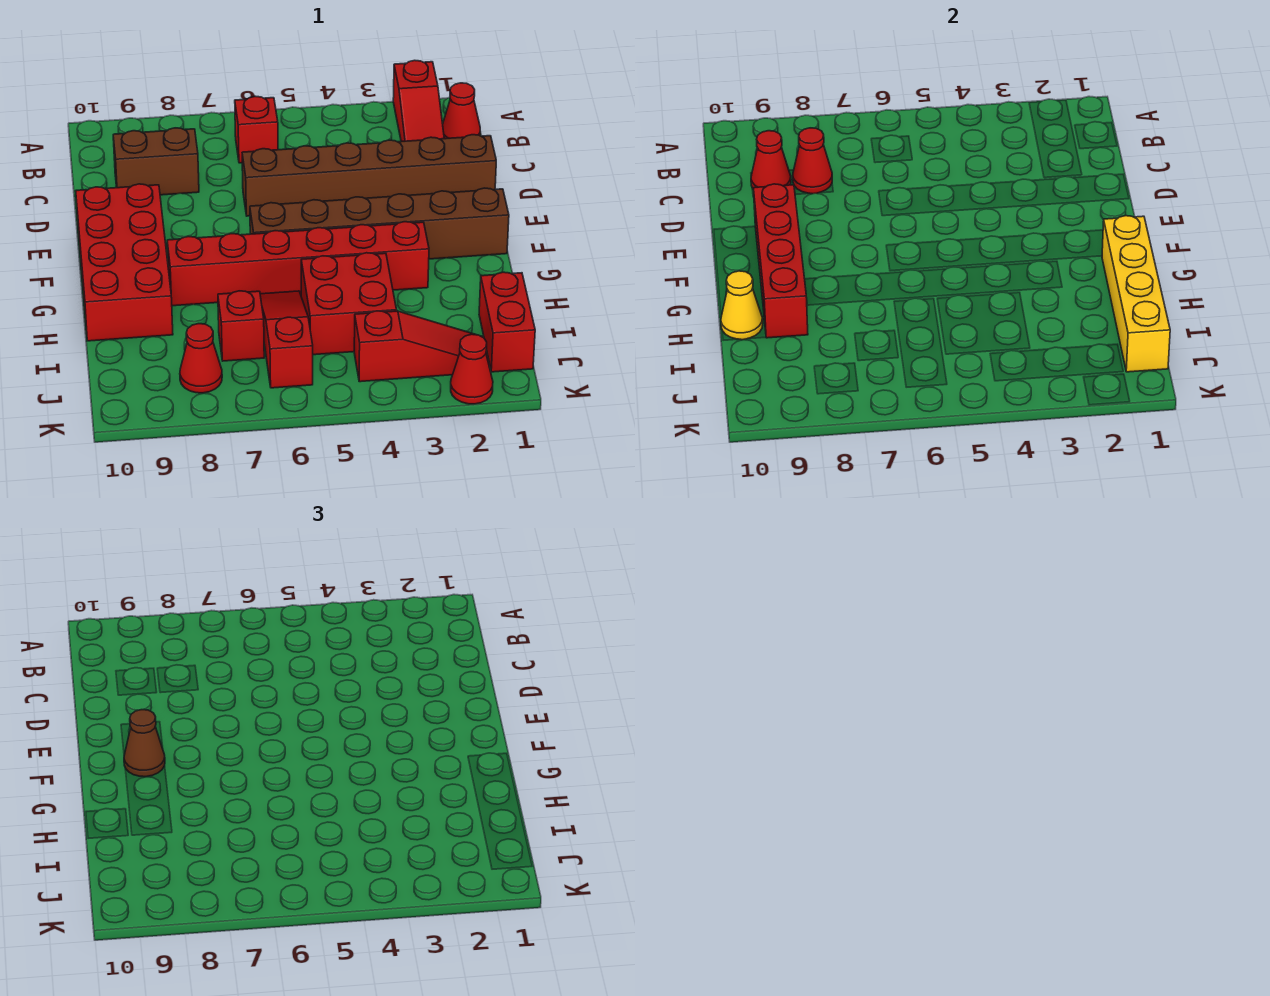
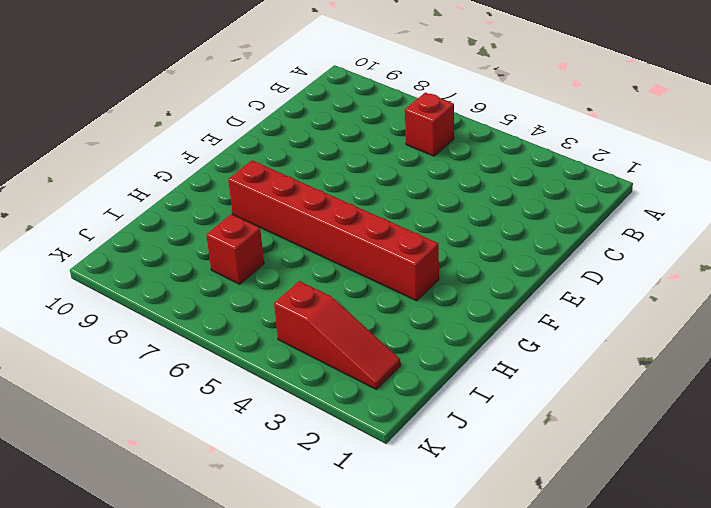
none -> red 1x3 slope [393,60,444,142]
none -> red 1x1 cone [443,83,480,139]
none -> brown 1x2 brick [113,128,199,195]

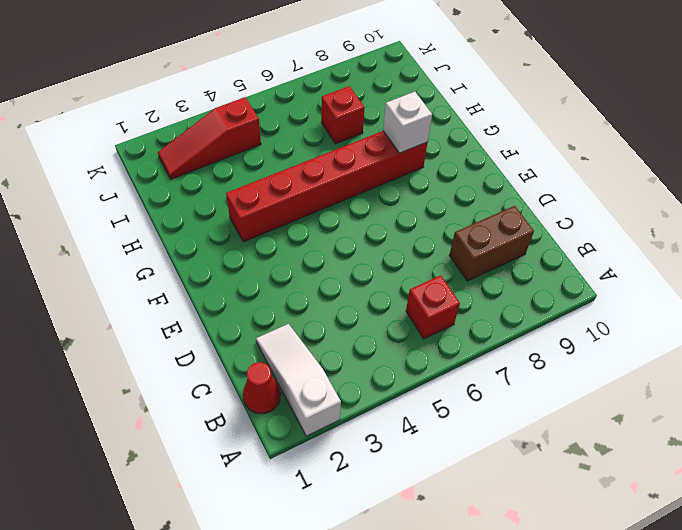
white 1x3 slope [256,324,341,436] -> red 1x3 slope [393,60,444,142]
white 1x1 brick [383,92,432,153] -> none
none -> brown 1x6 brick [242,135,496,216]
none -> red 2x4 brick [76,184,173,341]
none -> brown 1x6 brick [250,188,509,259]

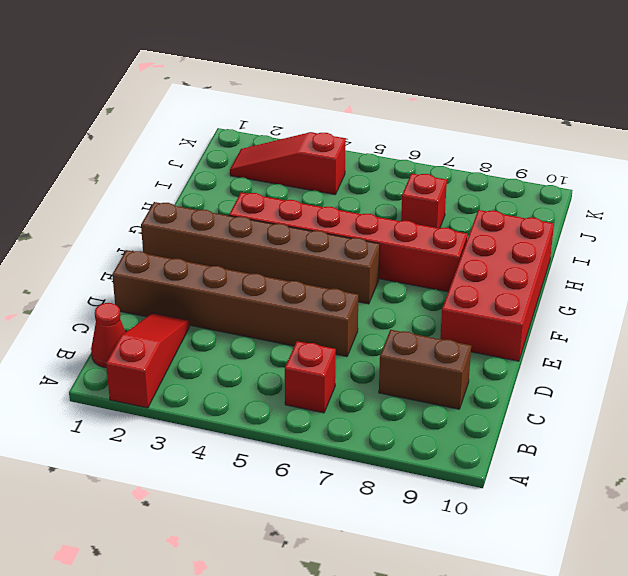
none -> red 2x2 brick [301,253,397,355]
none -> red 1x3 slope [260,291,313,388]
none -> red 1x2 brick [479,272,535,372]

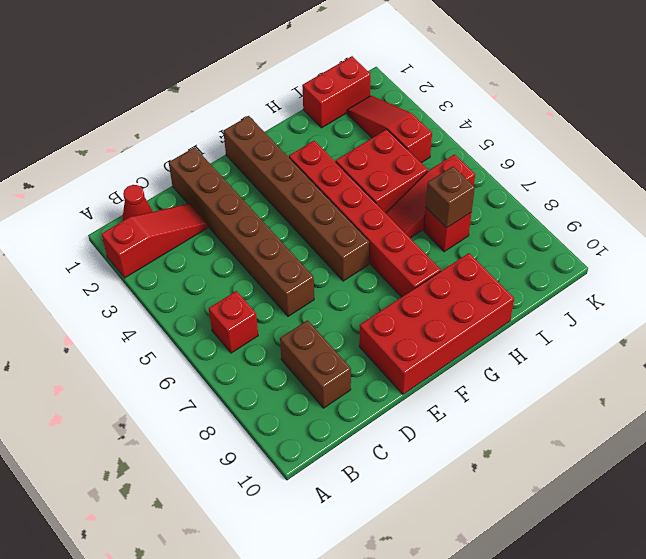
brown 1x1 brick [426,166,475,228] -> none
none -> red 1x1 cone [180,324,222,393]
none -> red 1x1 cone [451,334,493,404]
none -> red 1x1 cone [793,128,832,194]

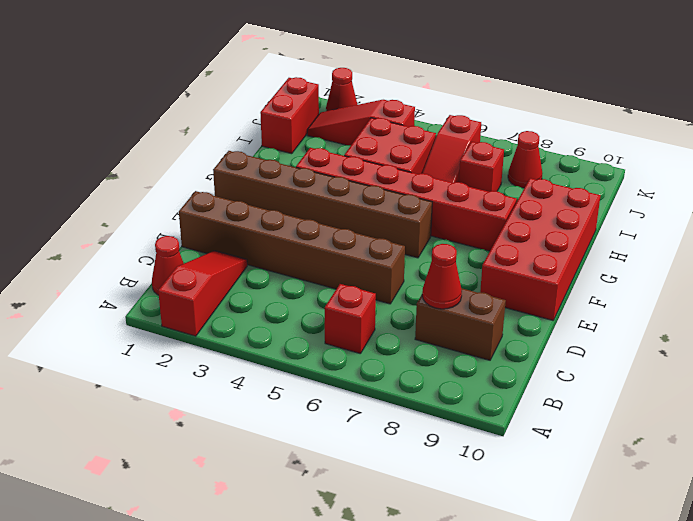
none -> red 1x1 cone [751,131,791,190]
none -> red 1x4 brick [753,184,808,338]
none -> yellow 1x4 brick [1102,216,1170,372]

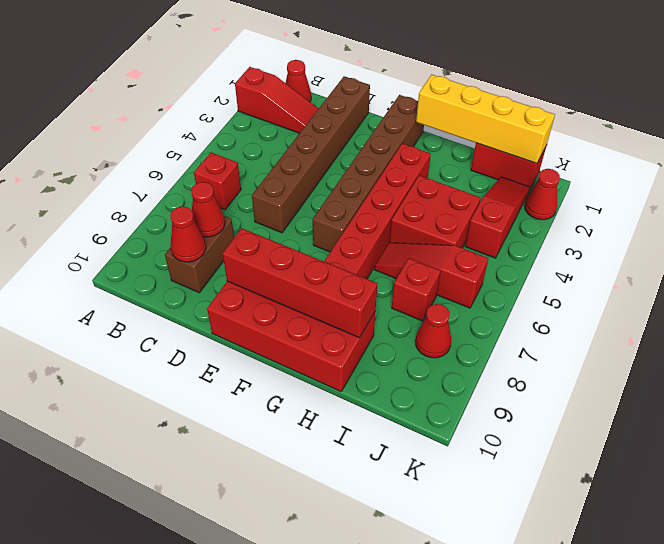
none -> yellow 1x1 cone [721,271,763,340]
none -> brown 1x1 cone [124,710,165,777]

